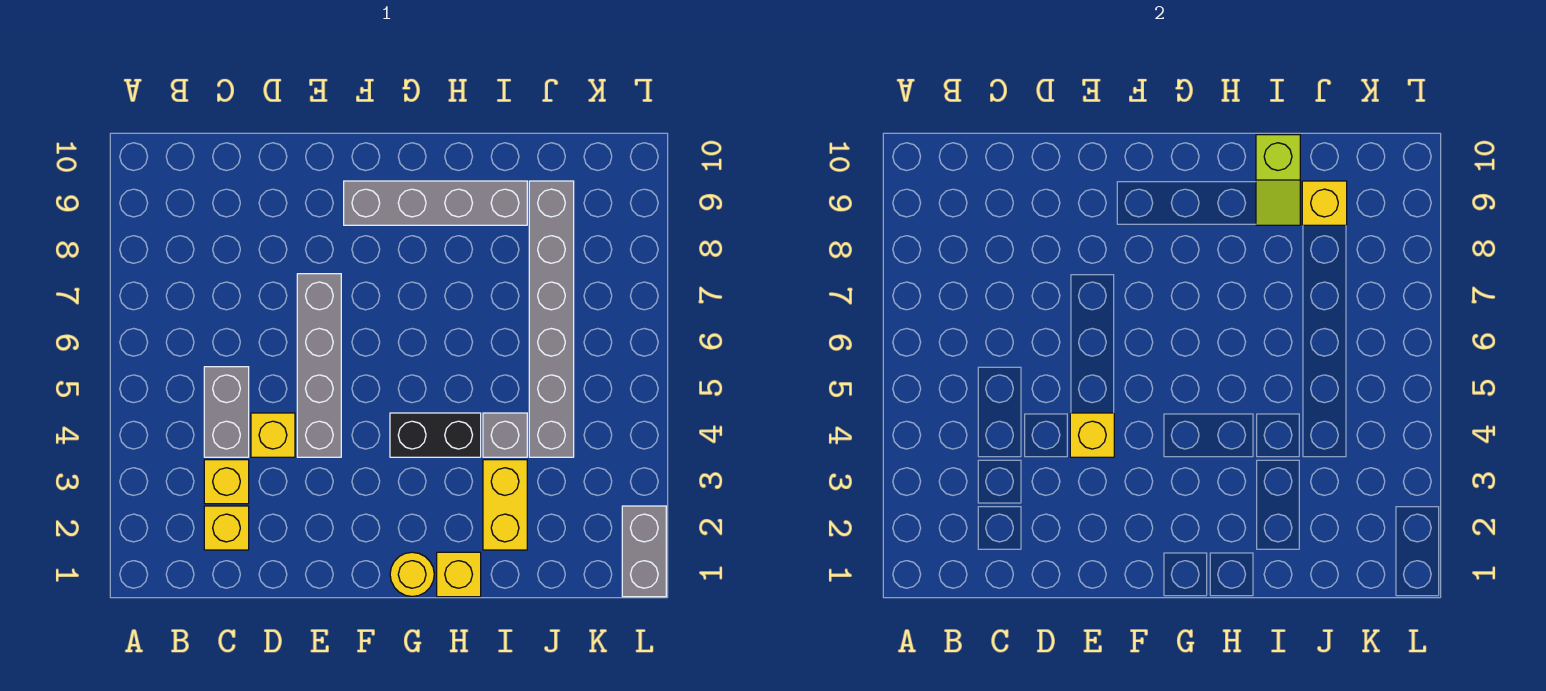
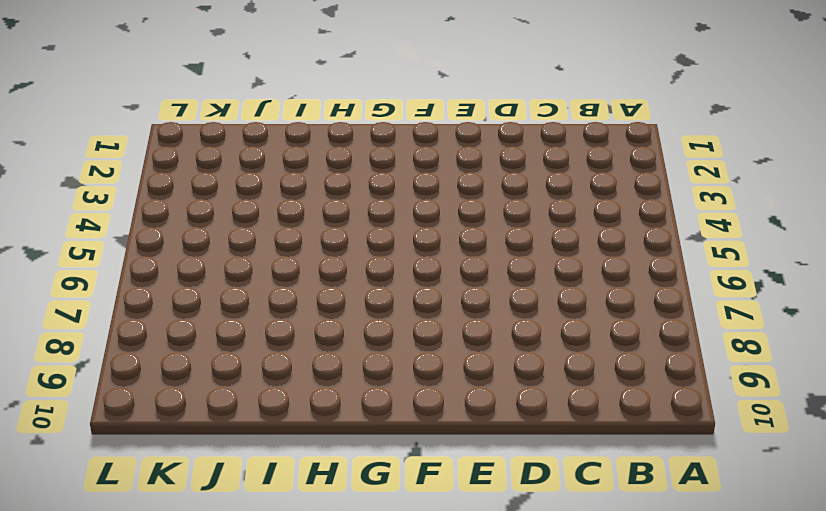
none -> yellow 1x1 brick [204,506,249,550]
none -> yellow 1x1 brick [204,460,249,504]
none -> grey 1x2 brick [204,367,249,457]

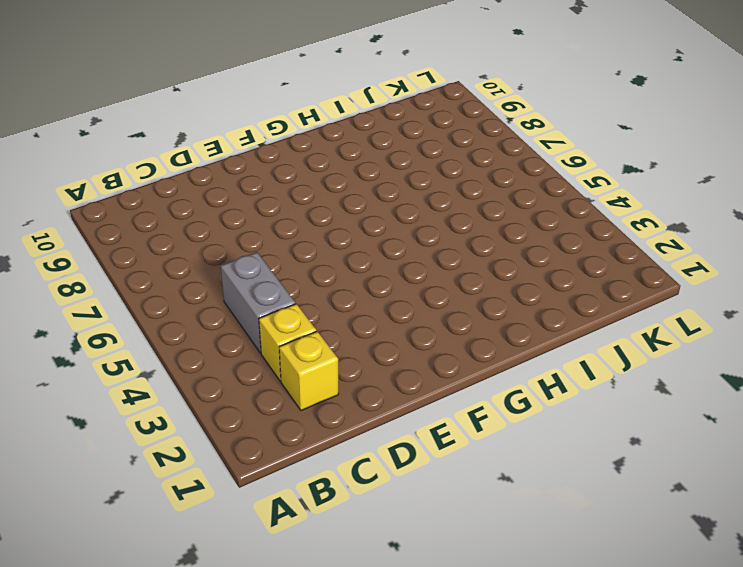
none -> yellow 1x1 brick [251,413,295,457]
none -> grey 1x4 brick [297,274,341,457]
none -> grey 1x4 brick [344,181,527,225]

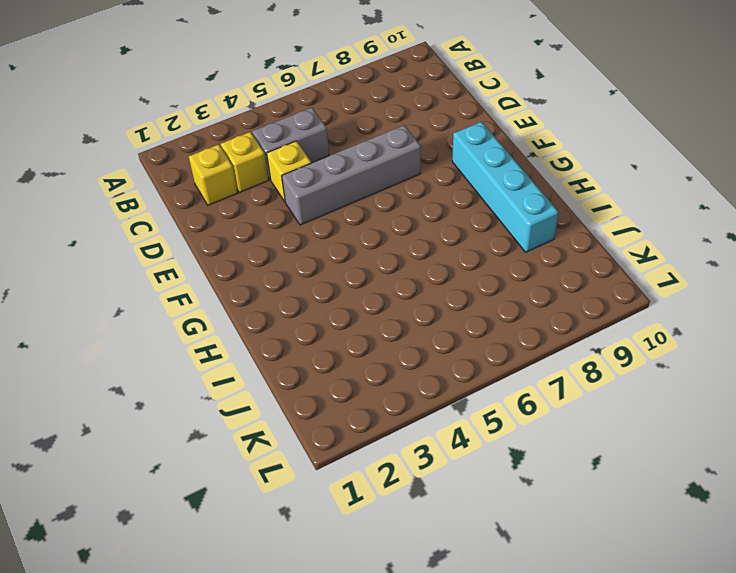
cyan 1x4 brick [452,122,559,252] -> grey 1x4 brick [344,181,527,225]
none -> yellow 1x1 round brick [390,552,434,597]
none -> black 1x2 brick [390,413,481,457]
none -> yellow 1x1 brick [437,552,481,597]

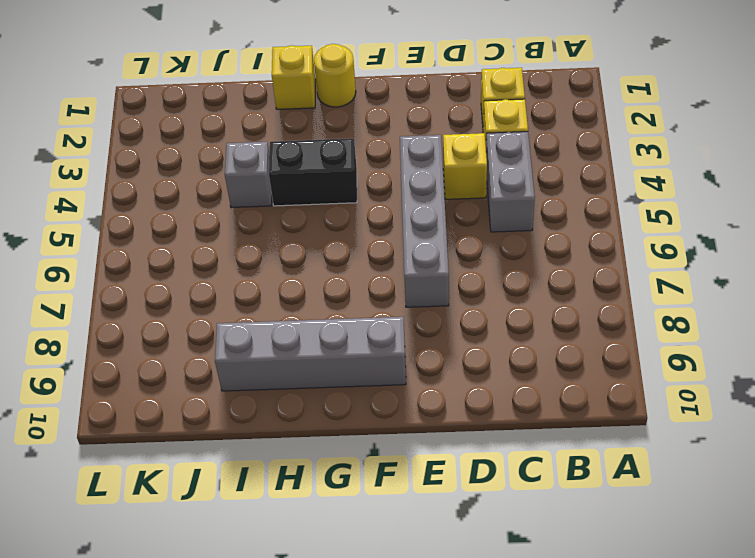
none -> yellow 1x2 brick [483,460,527,550]
none -> grey 1x6 brick [529,181,574,457]
none -> grey 1x2 brick [622,506,666,597]

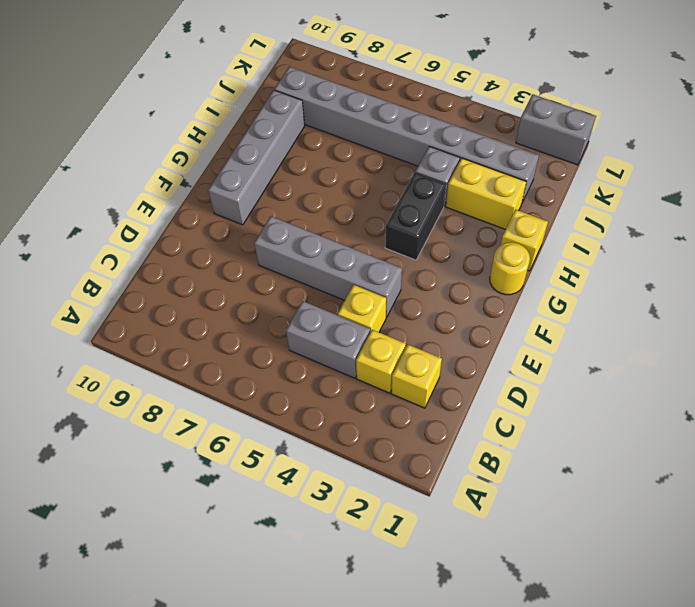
grey 1x8 brick [274,67,539,203] -> grey 1x6 brick [529,181,574,457]
none -> yellow 1x1 brick [1070,413,1114,457]
none -> lime 1x2 slope [1256,135,1300,225]
none -> yellow 1x1 brick [1302,181,1347,225]

